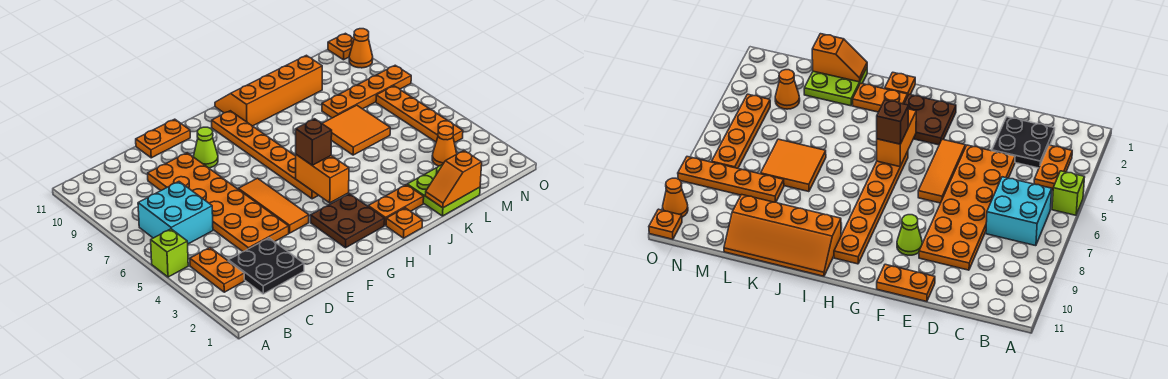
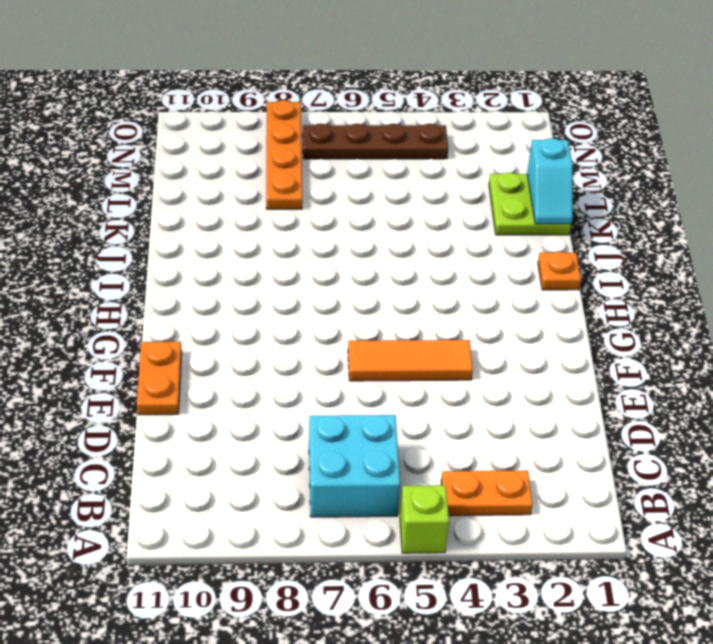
cyan 1x2 slope [527,138,573,224] -> orange 1x2 slope [425,151,482,208]
brown 1x4 plate [303,124,448,159] -> orange 1x4 plate [376,86,463,143]
none -> black 2x2 plate [228,238,304,294]
none -> orange 2x6 plate [148,153,289,252]
none -> lime 1x1 cone [194,127,218,168]

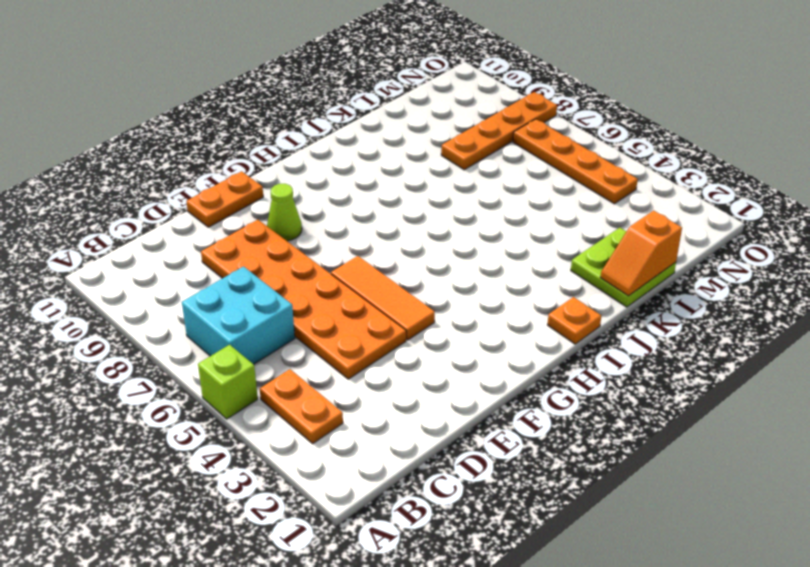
none -> black 2x2 plate [228,238,304,294]
none -> brown 2x2 plate [311,194,385,248]
none -> orange 1x6 plate [212,111,319,199]

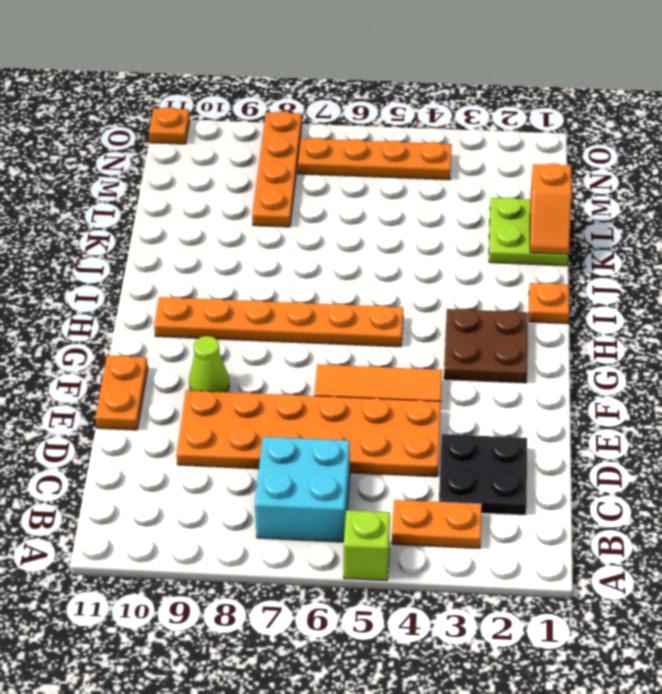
none -> orange 1x2 plate [368,185,424,225]
none -> orange 2x4 slope [215,55,322,126]
none -> orange 2x2 tile [322,105,390,155]

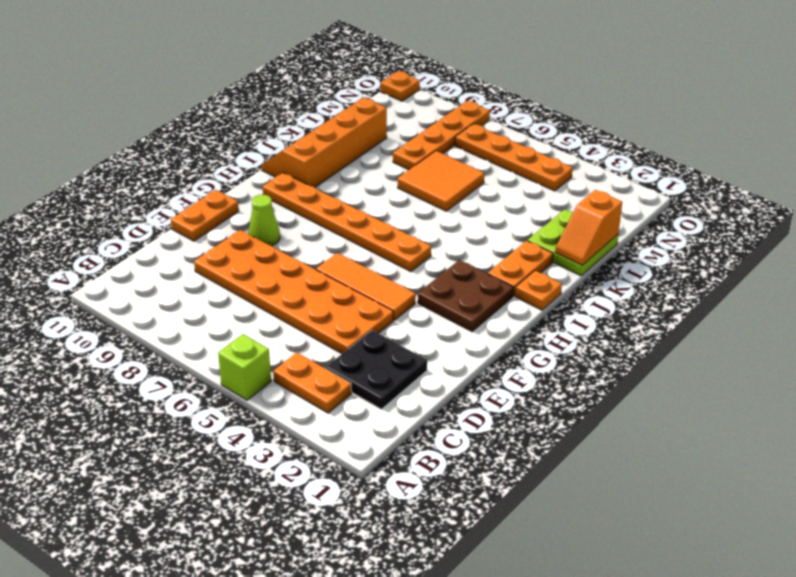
none -> cyan 2x2 brick [138,182,213,244]
none -> orange 1x1 cone [432,126,457,166]
none -> orange 1x1 cone [349,29,373,68]

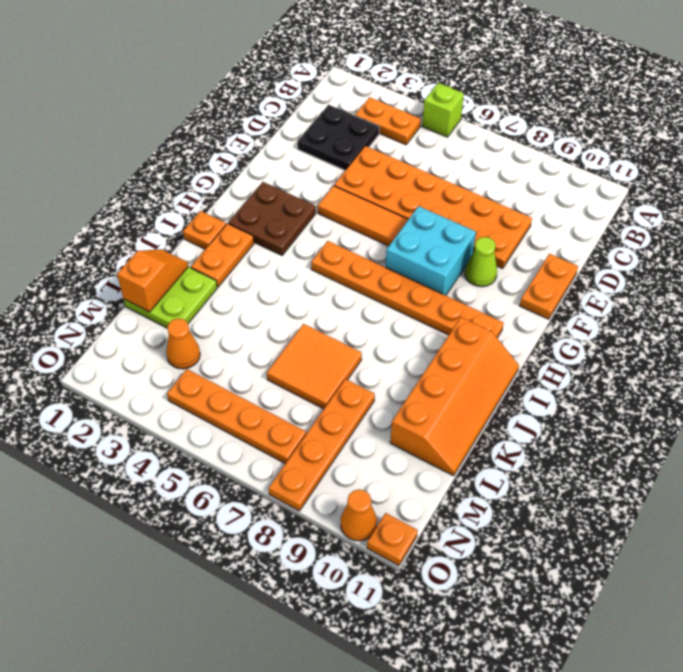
cyan 2x2 brick [386,206,476,295] -> cyan 2x2 brick moved to [138,182,213,244]
none -> orange 1x2 brick [296,155,349,203]
none -> brown 1x1 brick [296,119,332,165]

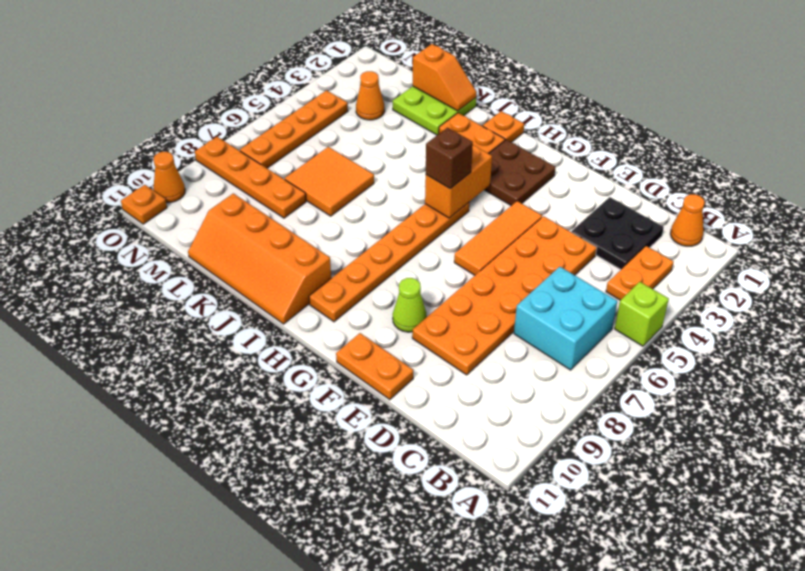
orange 1x1 cone [670,194,705,246] -> none

